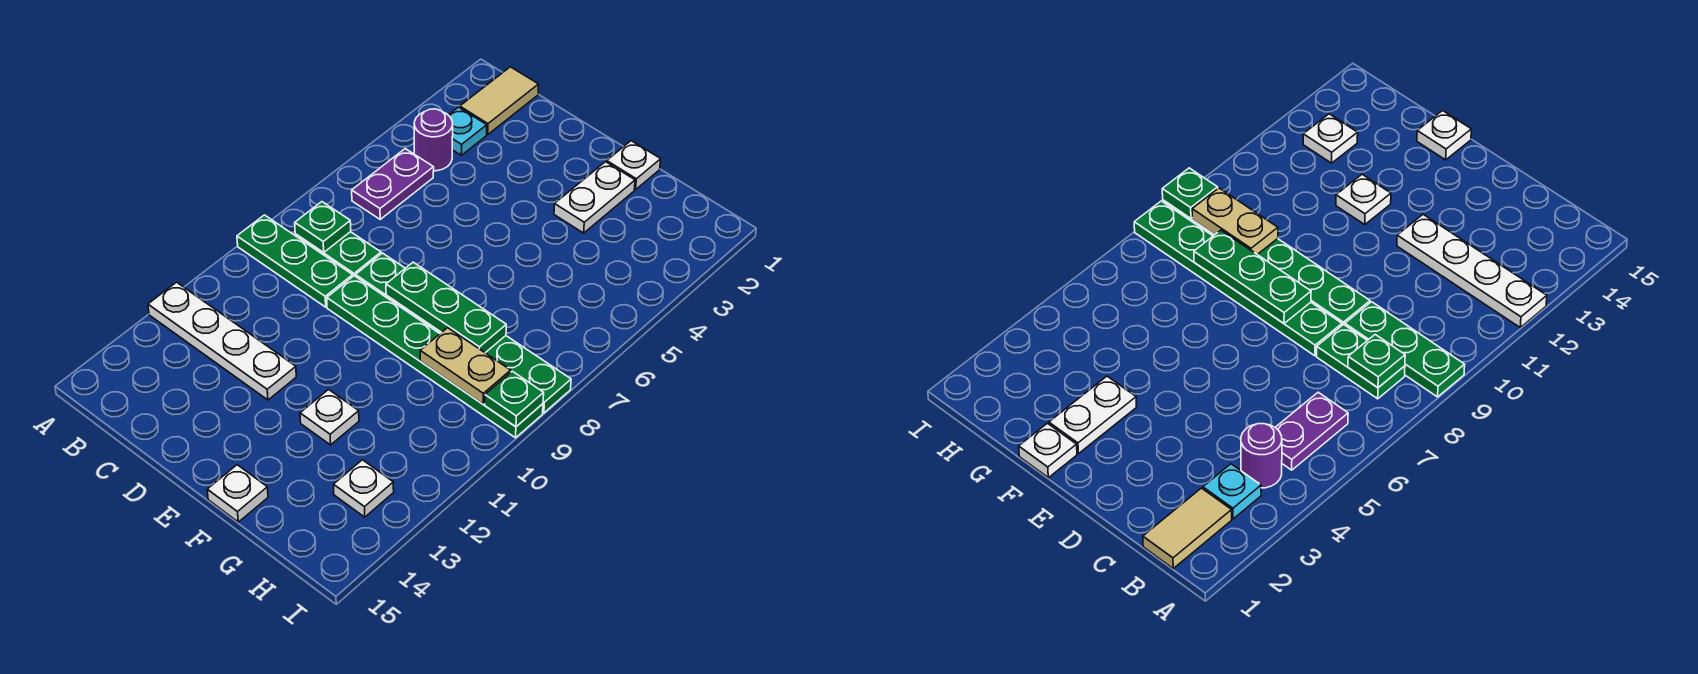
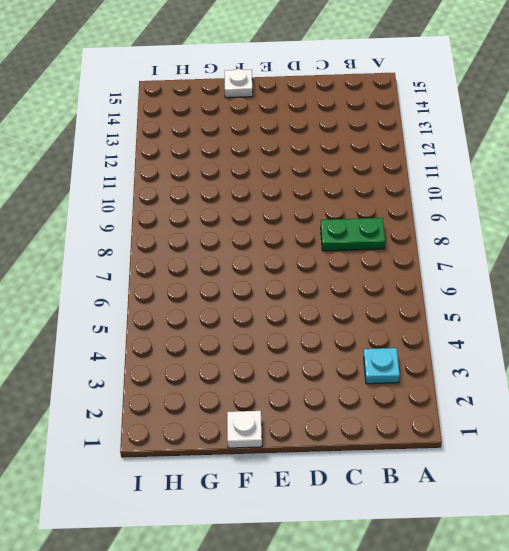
none -> green 1x3 plate [237,215,353,307]
none -> white 1x4 plate [148,282,296,400]
none -> tan 1x2 tile [460,67,539,134]

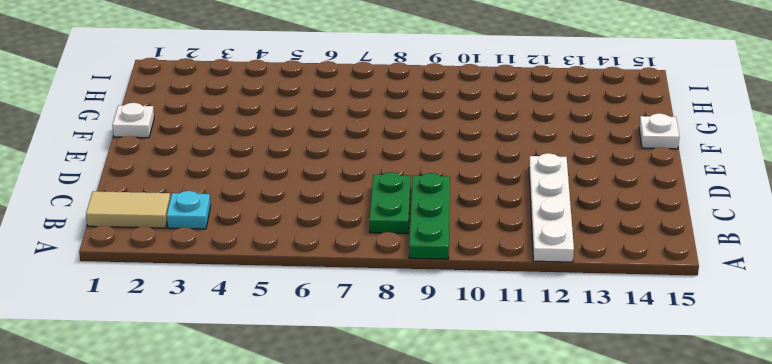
none -> purple 1x1 round brick [414,109,453,171]
none -> purple 1x2 plate [352,149,434,219]
none -> green 1x6 plate [356,253,571,413]

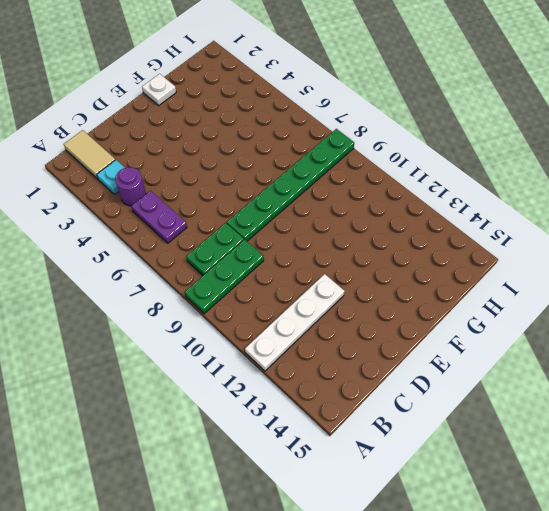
none -> green 1x6 plate [327,276,543,438]
none -> white 1x2 plate [554,162,635,233]
none -> white 1x1 plate [300,390,359,445]

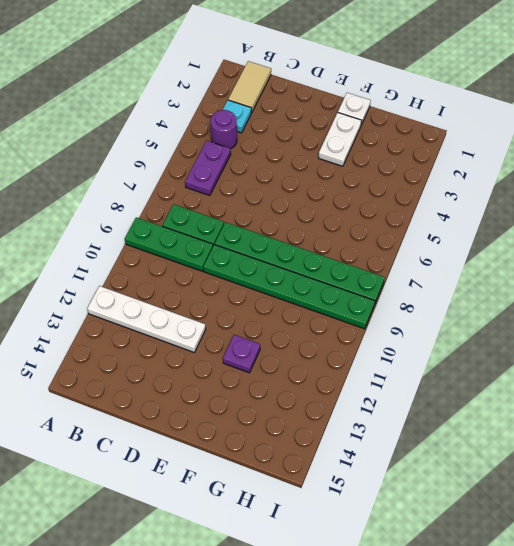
purple 1x1 plate [223,335,260,373] -> white 1x1 plate [300,390,359,445]
none -> white 1x1 plate [207,465,268,522]
none -> white 1x1 plate [333,460,394,517]
none -> green 1x1 plate [295,202,351,253]

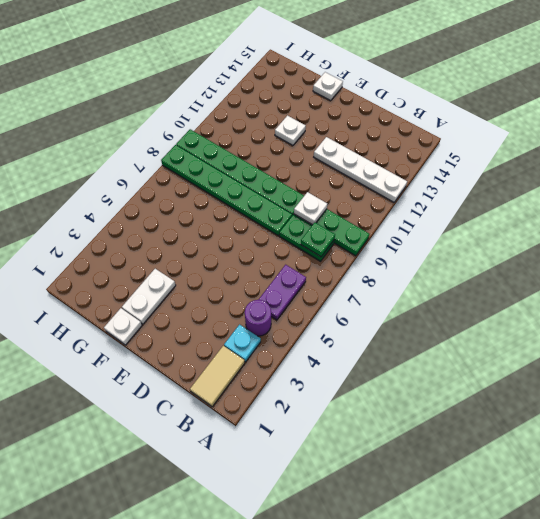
white 1x1 plate [294,192,327,225] -> white 1x1 plate moved to [333,460,394,517]
none -> green 1x3 plate [386,262,506,353]
none -> tan 1x2 plate [420,328,511,404]
none -> green 1x1 plate [485,371,544,427]

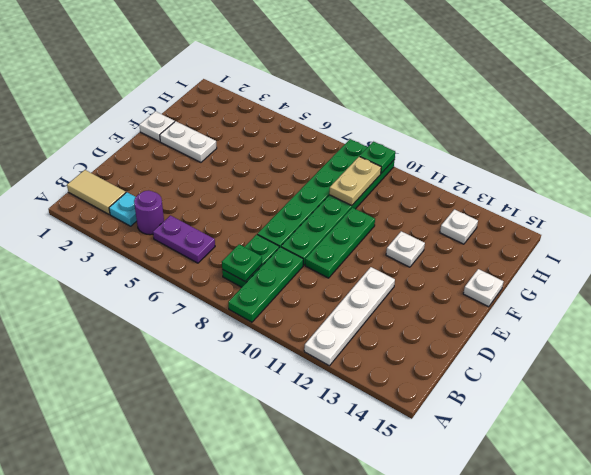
green 1x3 plate [305,207,375,278] -> green 1x3 plate moved to [386,262,506,353]

